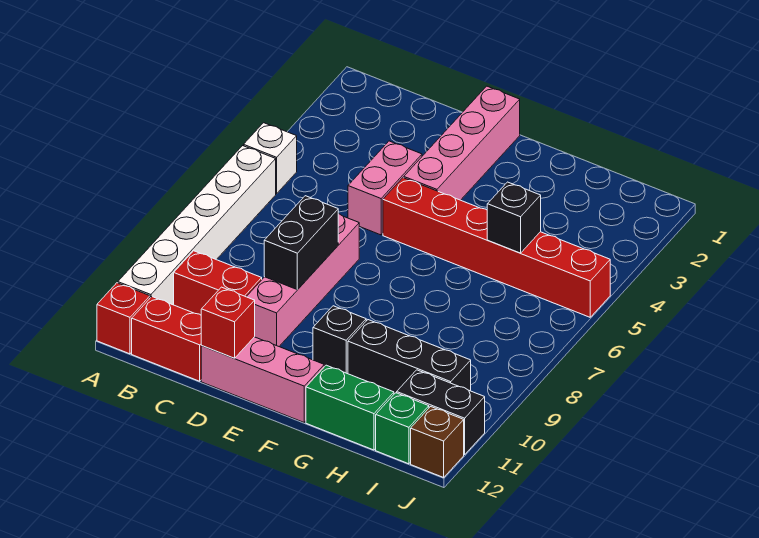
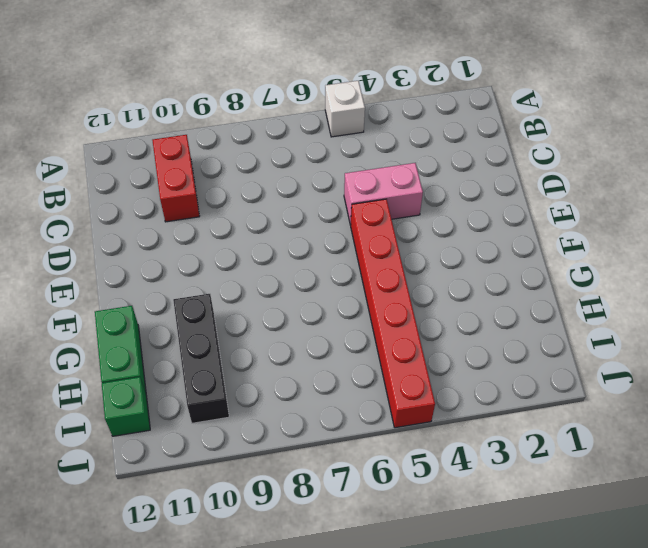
none -> white 1x6 brick [118,146,276,305]
none -> red 1x1 brick [97,283,150,354]
none -> red 1x2 brick [132,297,202,381]

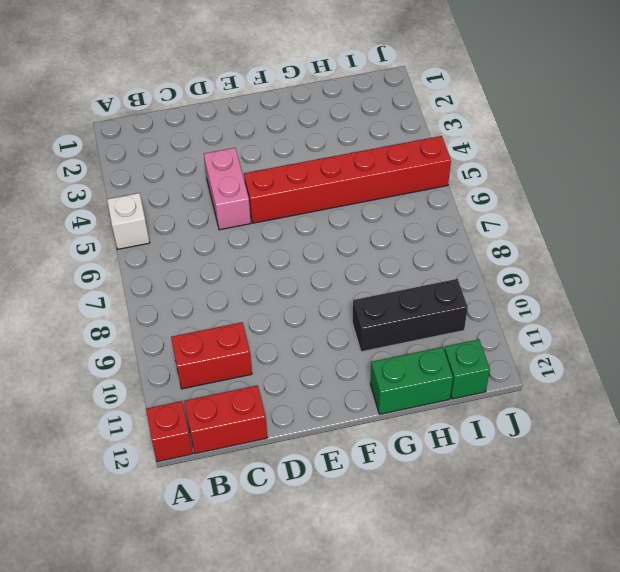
none -> white 1x6 brick [118,146,276,305]
none -> pink 1x4 brick [247,214,359,346]
none -> pink 1x3 brick [201,337,324,422]

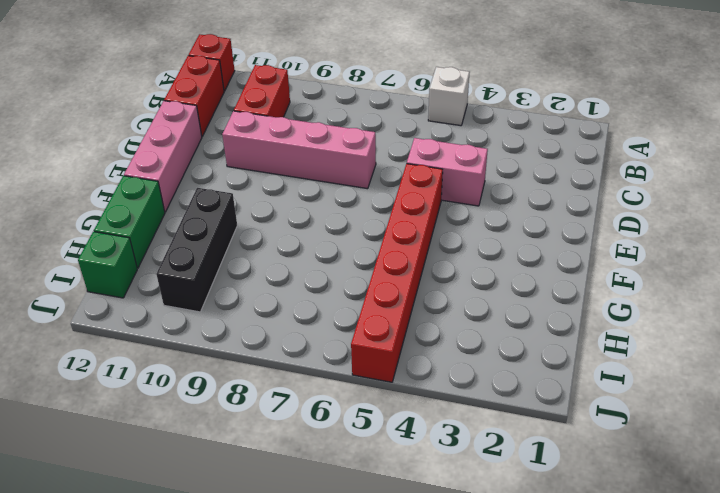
none -> white 1x6 brick [118,146,276,305]
none -> pink 1x4 brick [404,86,520,200]
none -> black 1x1 brick [313,306,366,374]

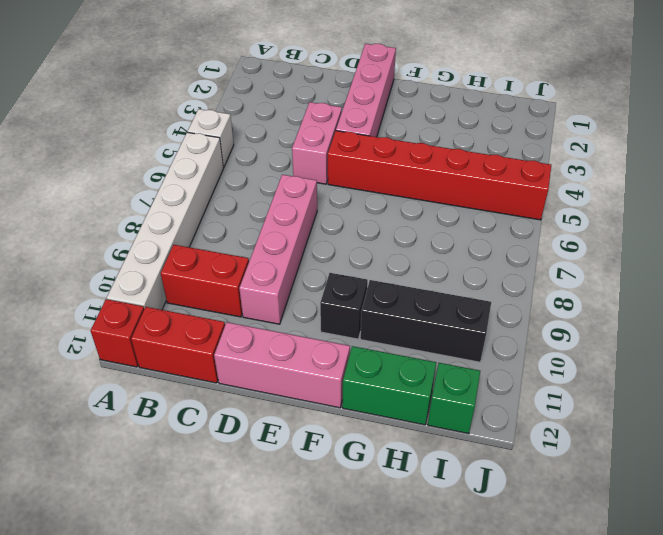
none -> black 1x2 brick [397,370,485,455]
none -> brown 1x1 brick [411,407,464,477]
none -> black 1x2 brick [264,196,338,290]

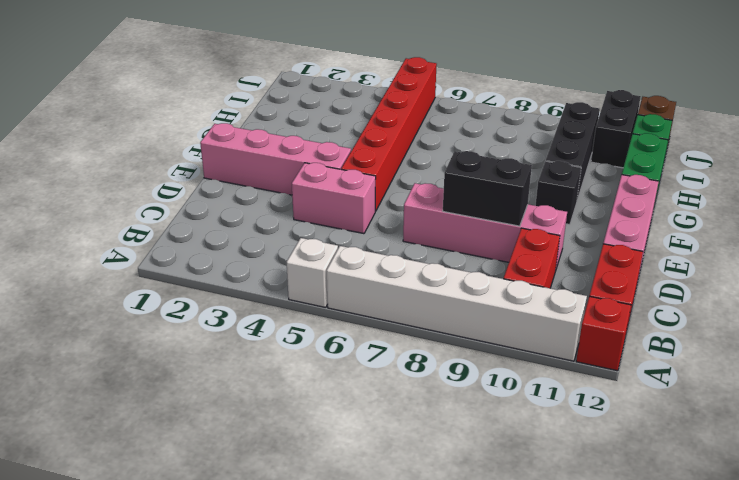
none -> red 1x1 brick [201,287,255,358]
none -> black 1x1 brick [487,182,541,253]

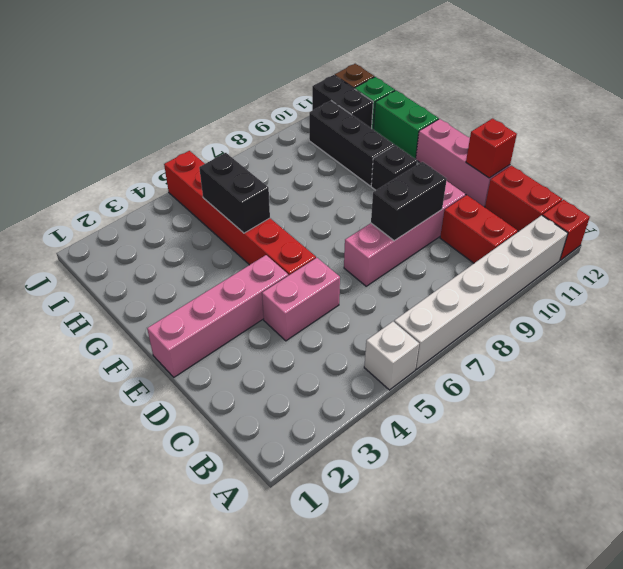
black 1x2 brick [199,153,270,233] -> black 1x1 brick [487,182,541,253]

